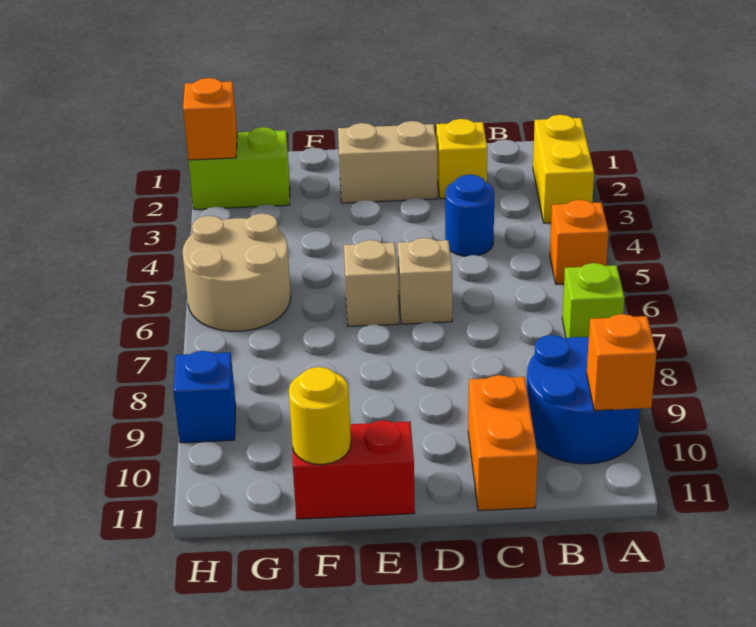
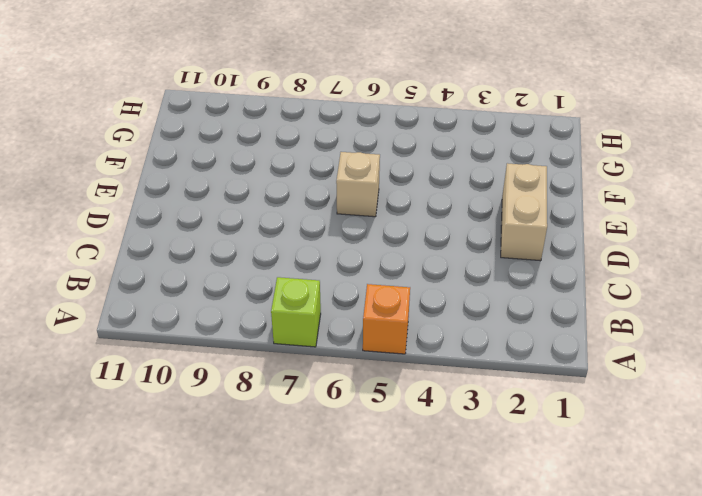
none -> yellow 1x2 brick [533,115,594,223]
none -> blue 2x2 round brick [527,335,640,464]
none -> yellow 1x1 brick [436,119,487,199]

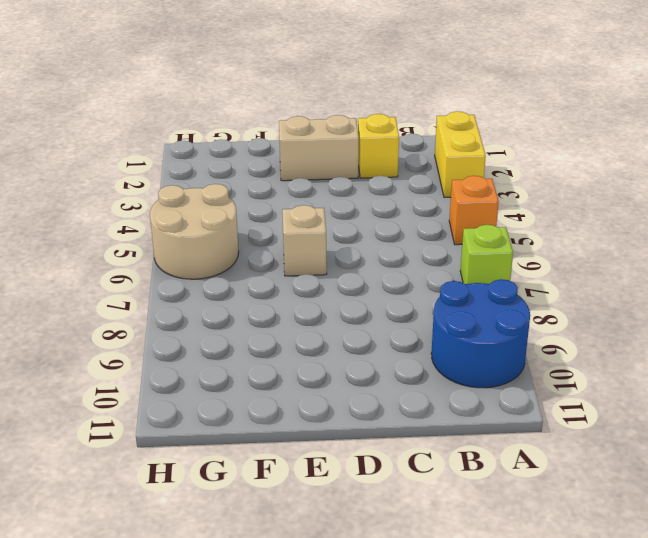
none -> blue 1x1 round brick [445,175,495,256]
none -> orange 1x2 brick [468,375,538,511]
none -> tan 1x1 brick [398,238,452,324]

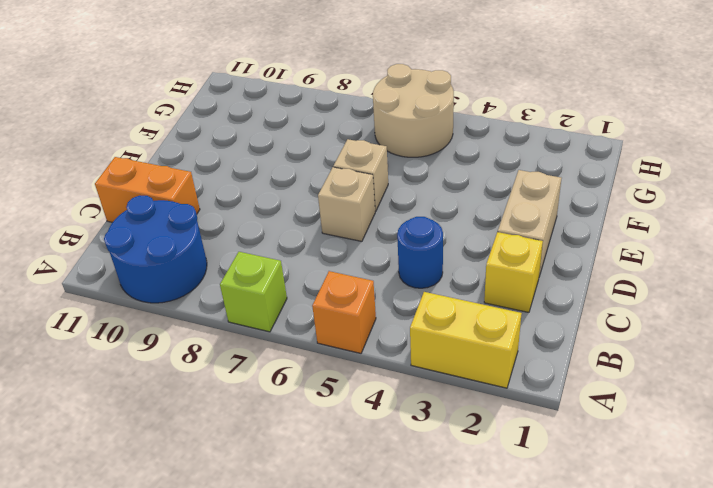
none -> red 1x2 brick [293,420,415,519]
none -> lime 1x2 brick [188,127,290,209]
none -> blue 1x1 brick [174,351,236,443]

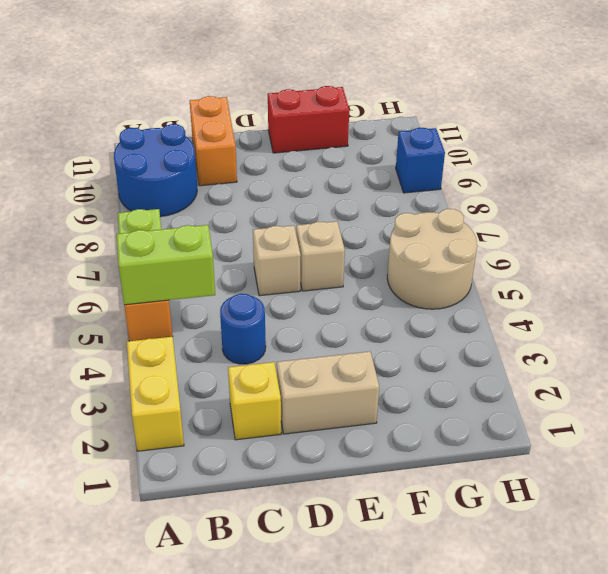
lime 1x2 brick [116,225,215,305] -> lime 1x2 brick moved to [188,127,290,209]
none -> orange 1x1 brick [587,314,656,411]
none -> yellow 1x1 round brick [289,367,351,465]
none -> orange 1x1 brick [183,78,237,160]

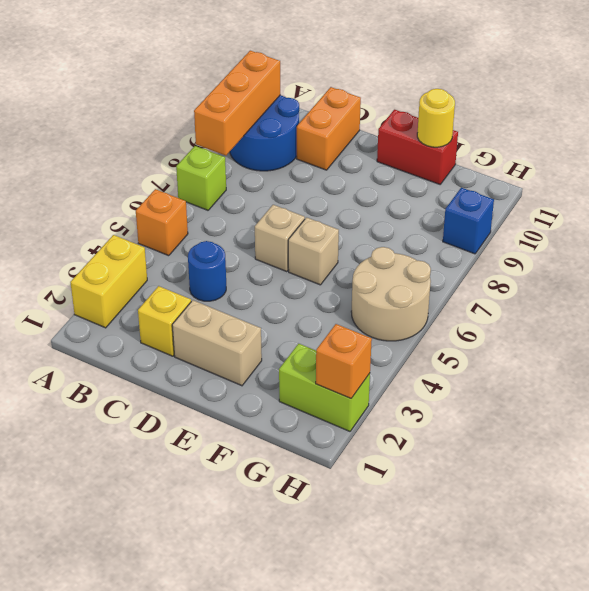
orange 1x3 brick [194,51,280,156] -> orange 1x1 brick [587,314,656,411]

